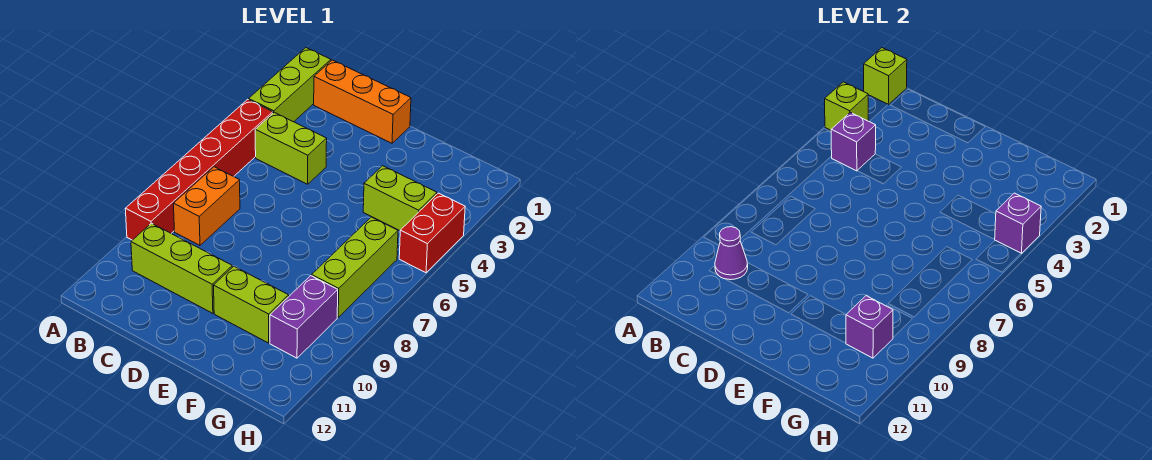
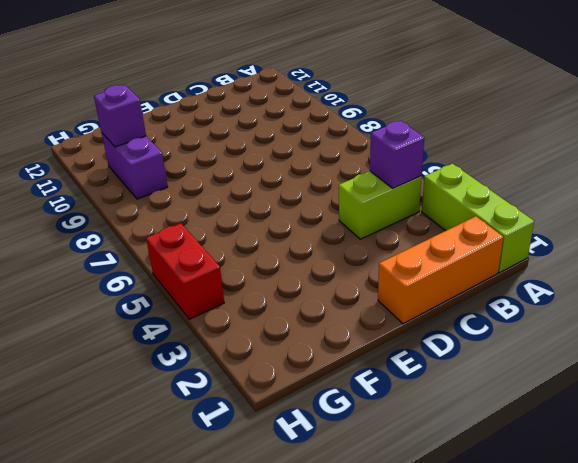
none -> red 1x6 brick [125,99,273,240]
none -> orange 1x2 brick [173,167,240,245]
none -> lime 1x3 brick [131,223,232,313]

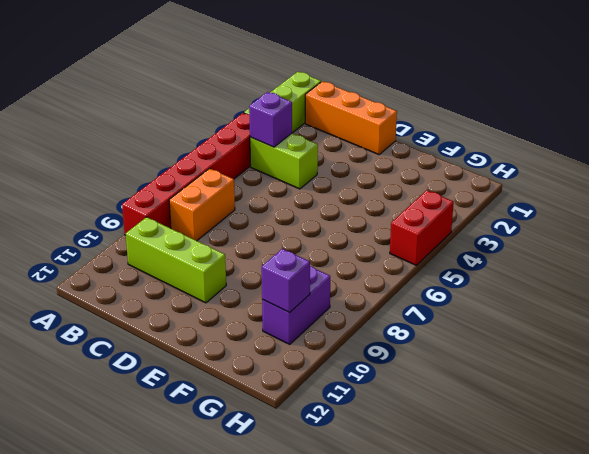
none -> lime 1x2 brick [214,266,289,343]
none -> lime 1x2 brick [363,166,437,231]
none -> lime 1x3 brick [312,217,398,317]

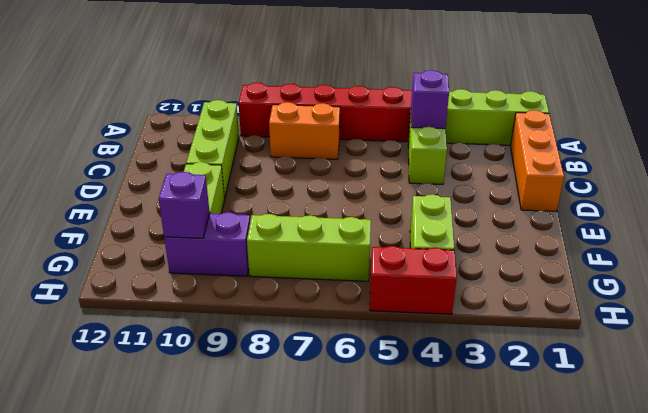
none -> lime 1x1 brick [864,48,907,105]
none -> lime 1x1 brick [825,82,868,130]
none -> purple 1x1 cone [715,227,748,280]

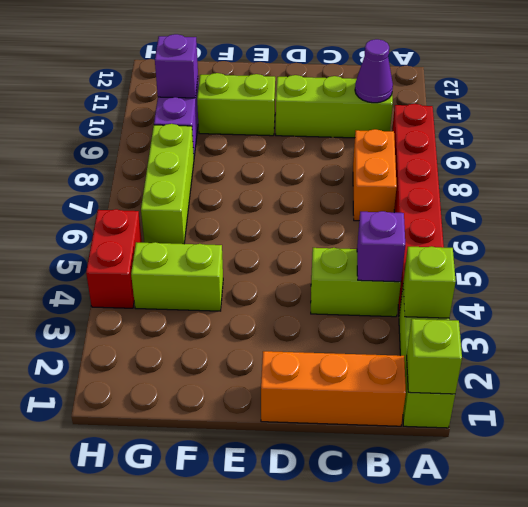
none -> purple 1x1 brick [995,193,1041,253]

